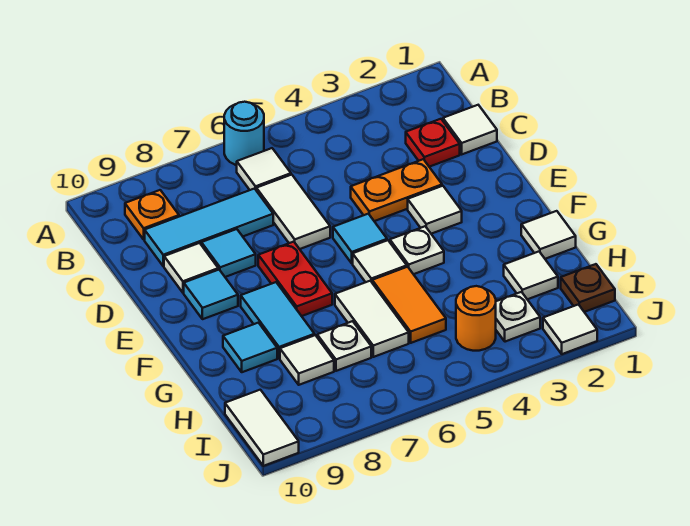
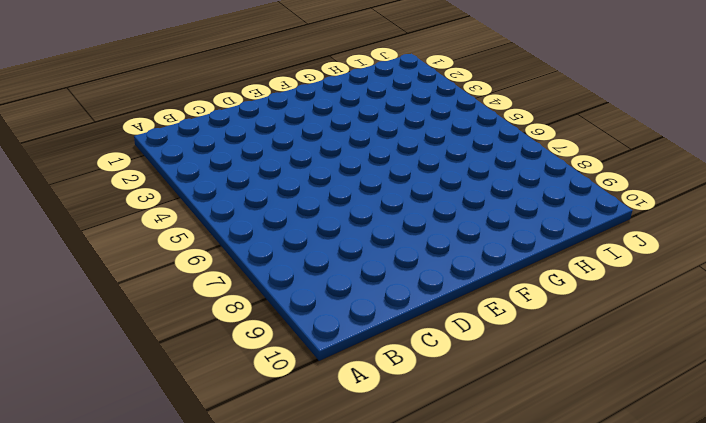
none -> cyan 1x1 round brick [224,102,264,165]
none -> white 1x1 tile [237,148,291,190]
none -> orange 1x1 plate [125,190,179,240]

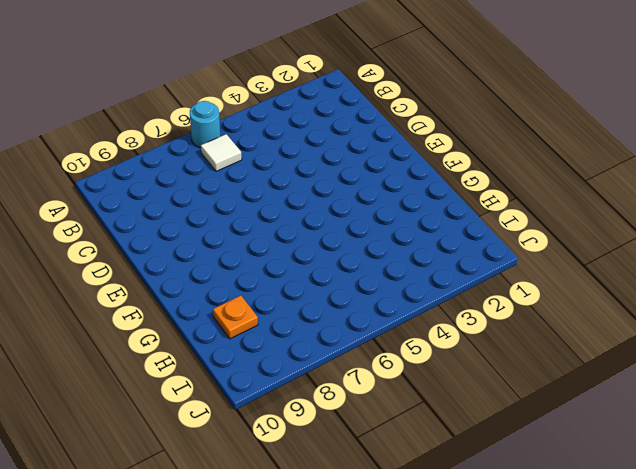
orange 1x1 plate [213,295,258,339] -> orange 1x1 plate moved to [125,190,179,240]
none -> white 1x1 tile [443,105,497,154]
none -> red 1x1 plate [406,119,460,167]
none -> white 1x2 tile [256,175,330,249]

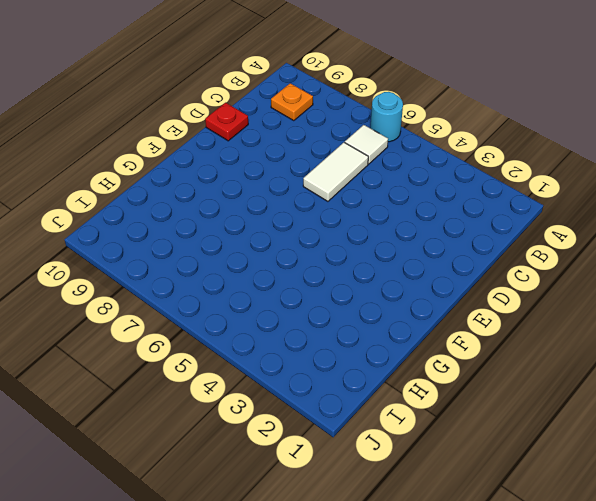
red 1x1 plate [205,103,248,141] -> red 1x1 plate moved to [406,119,460,167]
none -> white 1x1 tile [443,105,497,154]
none -> cyan 1x3 tile [145,189,273,266]
none -> orange 1x2 plate [351,159,442,221]

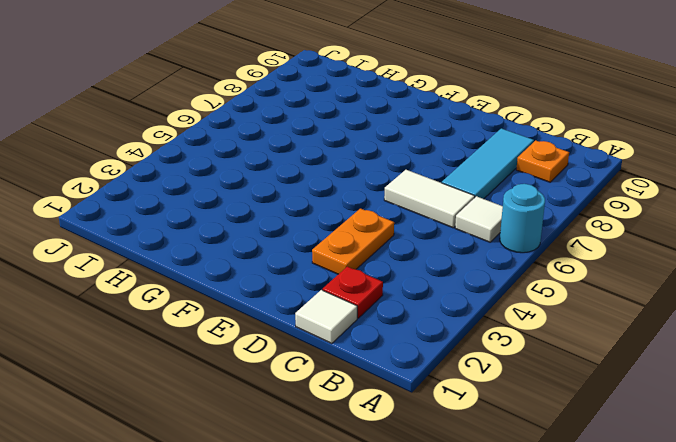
none -> cyan 1x1 tile [201,229,256,277]
none -> white 1x1 tile [164,243,218,293]
none -> white 1x1 tile [408,186,462,234]

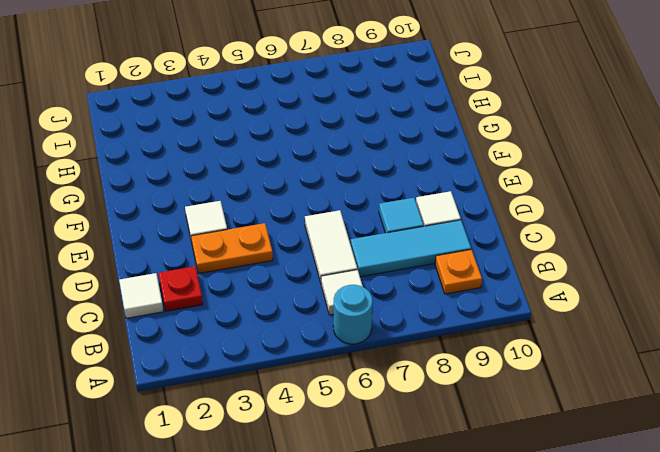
none -> cyan 1x1 tile [333,214,387,263]
none -> red 1x2 plate [258,242,332,316]
none -> cyan 1x1 tile [184,270,238,319]

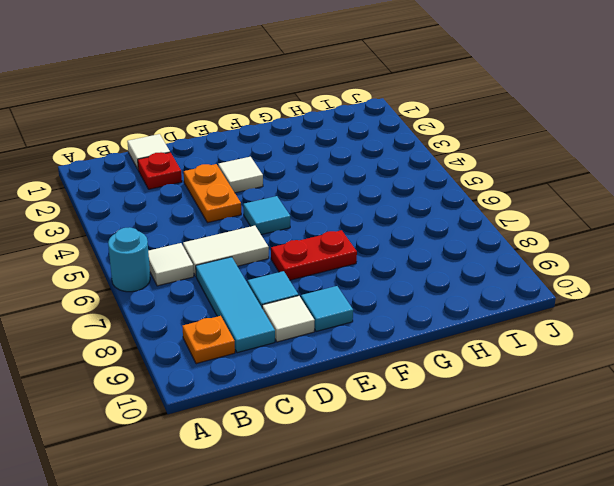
none -> white 1x1 plate [390,226,444,274]
none -> white 1x1 tile [353,240,407,282]
none -> cyan 1x2 tile [241,282,315,358]

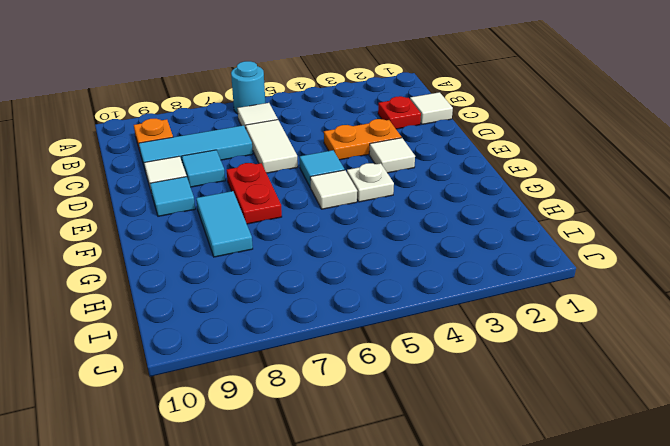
none -> white 1x1 tile [521,211,576,259]
none -> orange 1x2 tile [372,267,446,343]
none -> white 1x2 tile [335,281,409,357]

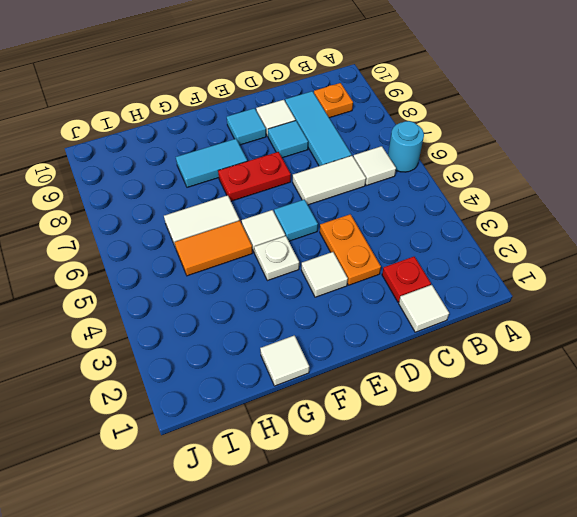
none -> cyan 1x1 tile [223,323,277,372]
none -> white 1x1 tile [504,252,558,299]
none -> white 1x1 plate [317,321,371,371]

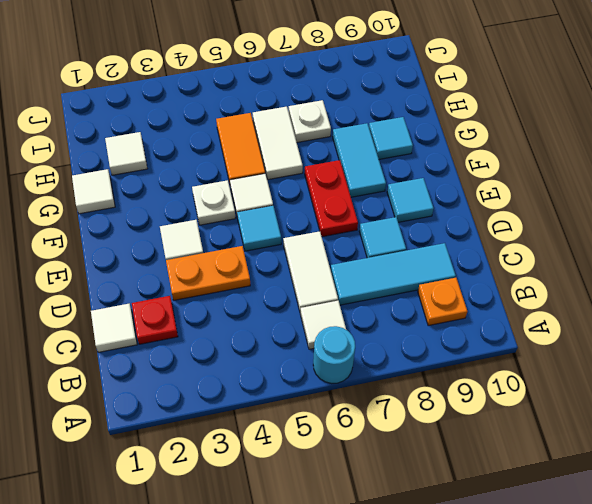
none -> white 1x1 tile [164,243,218,293]
none -> white 1x1 tile [280,335,334,385]
none -> brown 1x1 plate [561,264,615,312]

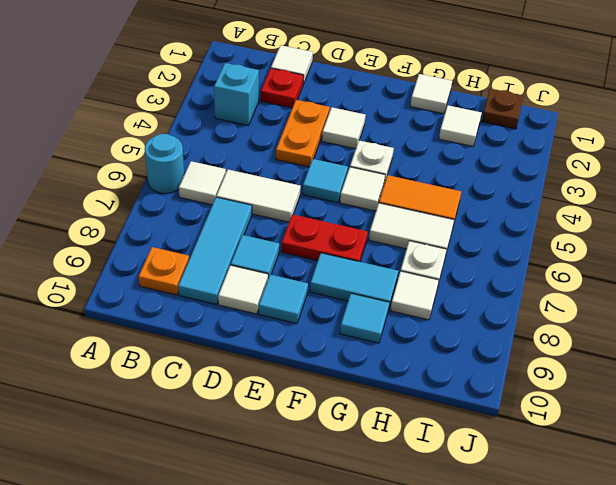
cyan 1x1 brick [214,63,259,125] -> none
none -> white 1x1 plate [496,292,540,342]
none -> orange 1x1 round brick [456,286,496,351]
none -> white 1x2 tile [225,390,299,466]

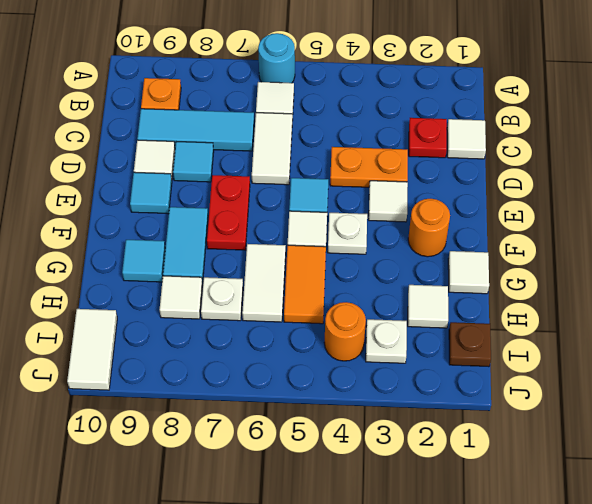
orange 1x1 round brick [408,199,450,257] -> none
none -> white 1x1 tile [543,304,597,354]

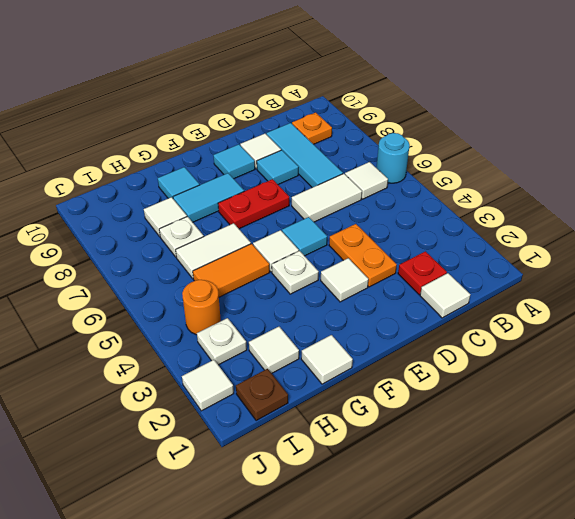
none -> white 1x2 tile [225,390,299,466]

